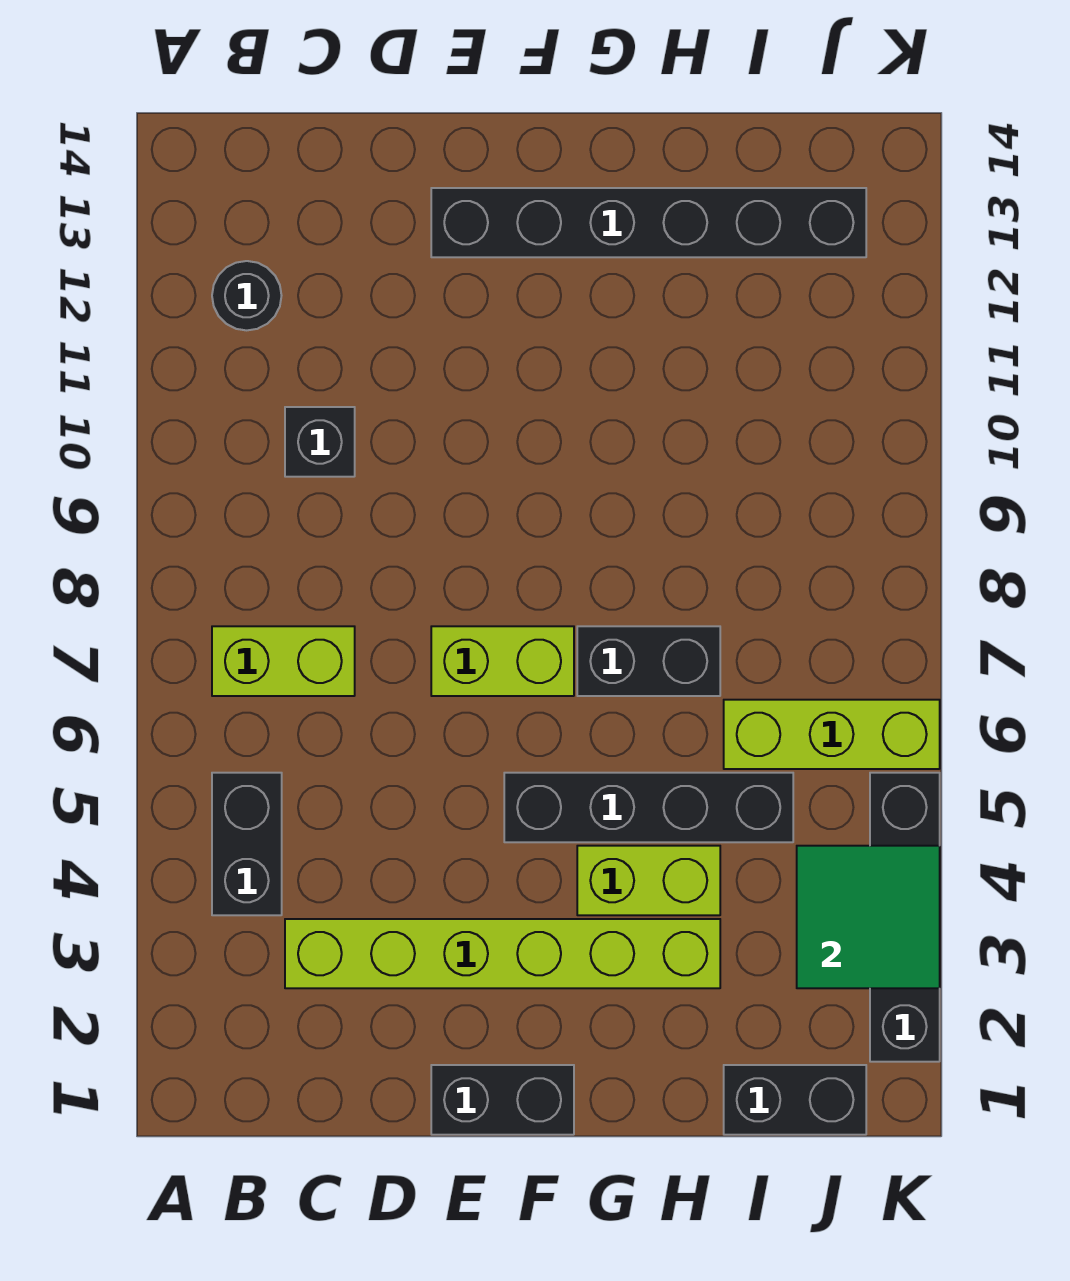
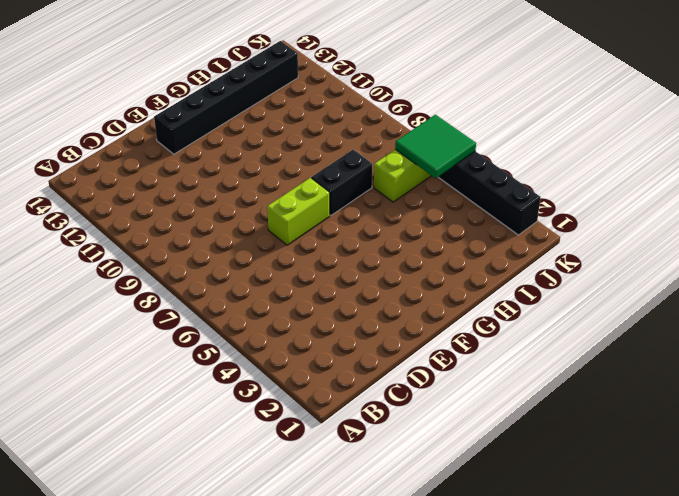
green 2x2 tile [395,115,476,178] -> green 2x2 tile moved to [797,846,940,988]
none -> black 1x2 brick [212,773,282,915]
none -> lime 1x2 brick [212,626,355,696]
none -> black 1x1 round brick [212,261,282,330]

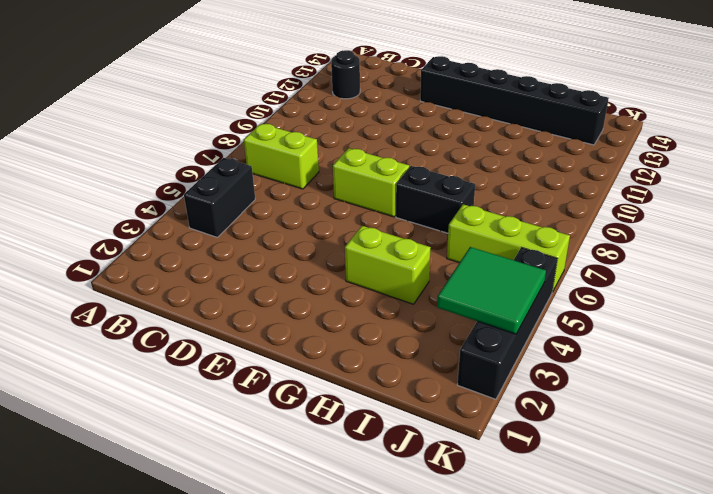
none -> lime 1x6 brick [285,919,720,988]
none -> black 1x1 brick [285,407,355,477]
none -> black 1x2 brick [431,1065,574,1135]

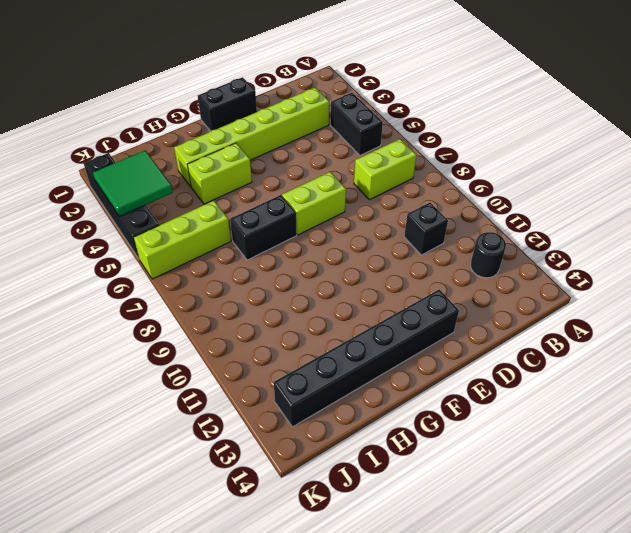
none -> black 1x4 brick [504,773,793,842]
none -> black 1x2 brick [724,1065,866,1135]

